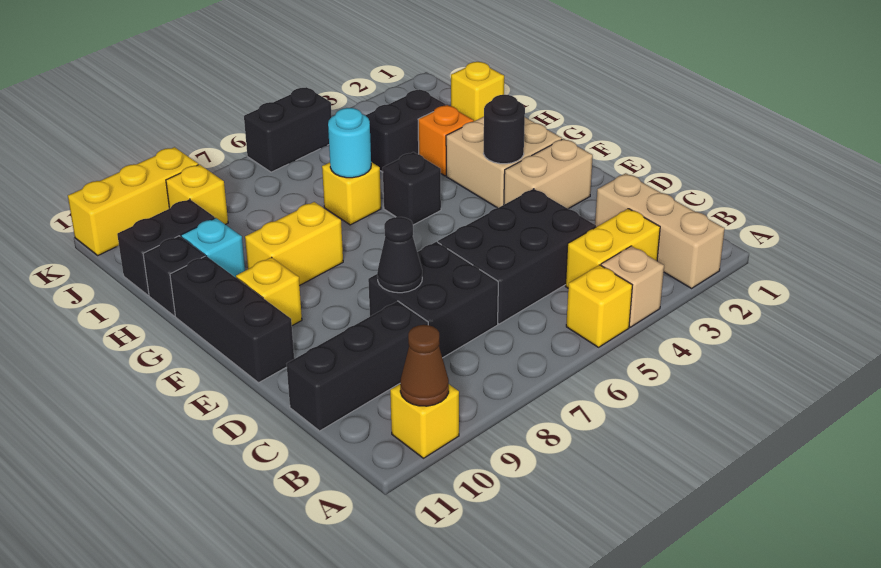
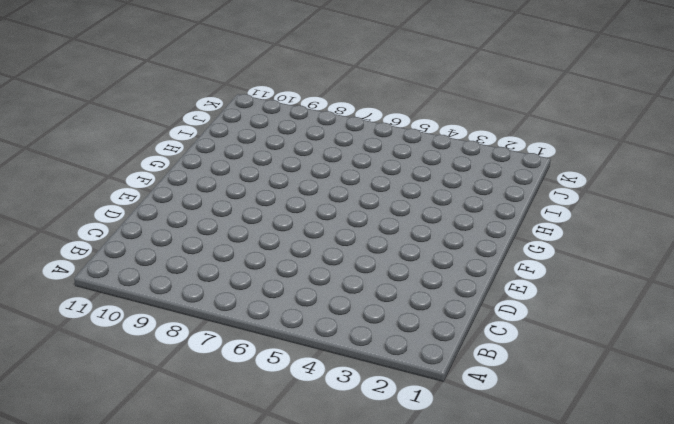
none -> tan 1x3 brick [595,173,725,288]
none -> tan 1x1 brick [601,246,664,327]
none -> yellow 1x1 brick [566,265,632,347]

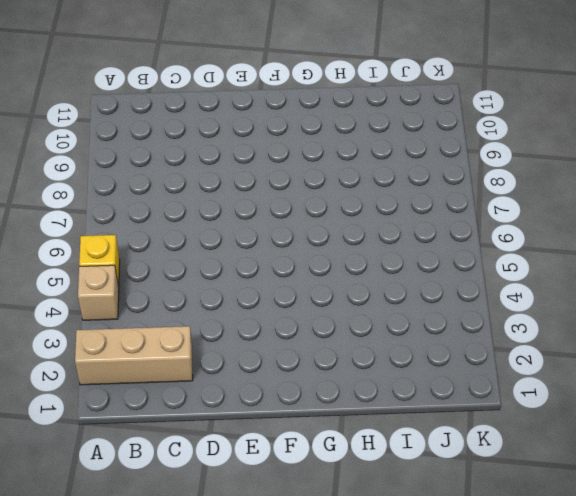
none -> yellow 1x1 brick [390,384,459,458]
none -> yellow 1x2 brick [565,209,660,288]
none -> black 2x3 brick [438,189,596,324]

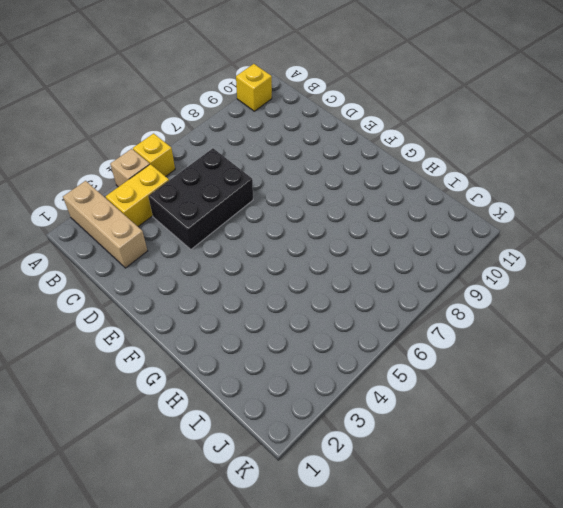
none -> black 2x2 brick [368,242,498,358]
none -> black 1x3 brick [287,301,428,431]
none -> tan 1x2 brick [504,139,593,209]

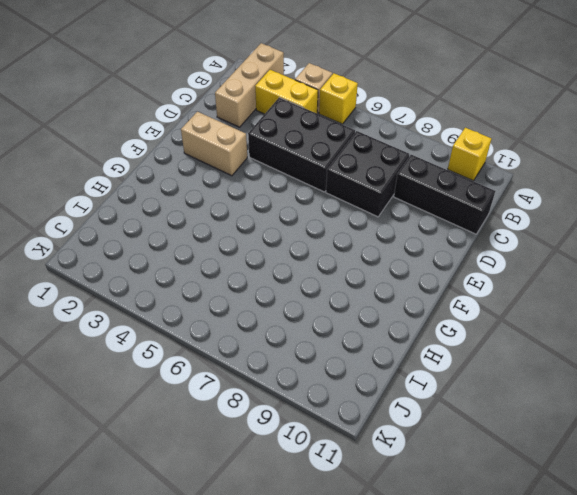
none -> black 1x3 brick [170,256,294,383]
none -> tan 2x2 brick [446,117,562,208]
none -> yellow 1x1 brick [236,257,302,326]

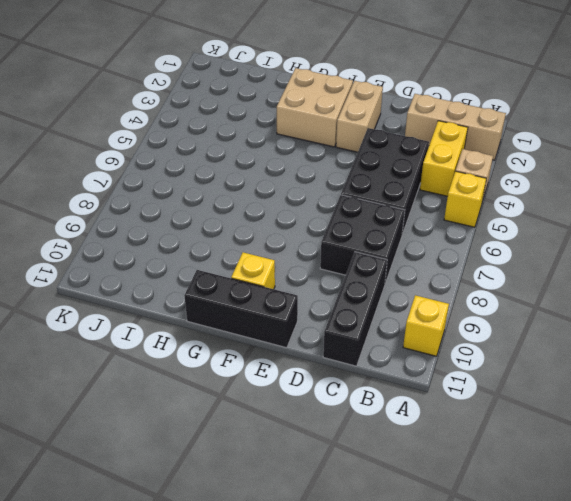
none -> black 1x1 brick [383,152,441,225]
none -> yellow 1x2 brick [245,202,343,286]
none -> orange 1x1 brick [418,105,474,176]

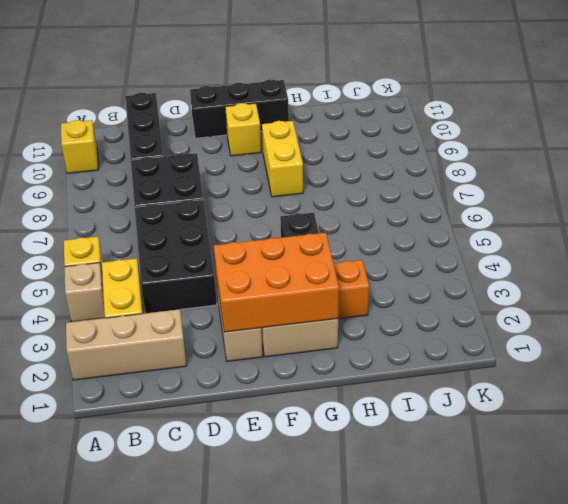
orange 2x3 brick [214,233,339,332] -> black 1x1 round brick [484,95,525,164]
none -> yellow 1x1 brick [322,162,381,225]
none -> cyan 1x1 brick [181,218,245,278]
none -> black 1x1 brick [143,236,205,316]

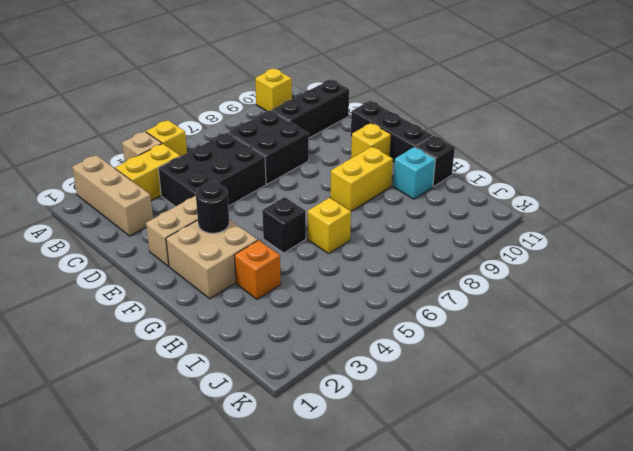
none -> yellow 1x1 brick [451,62,504,121]
none -> black 1x2 brick [365,90,446,172]
none -> black 1x2 brick [117,199,215,295]

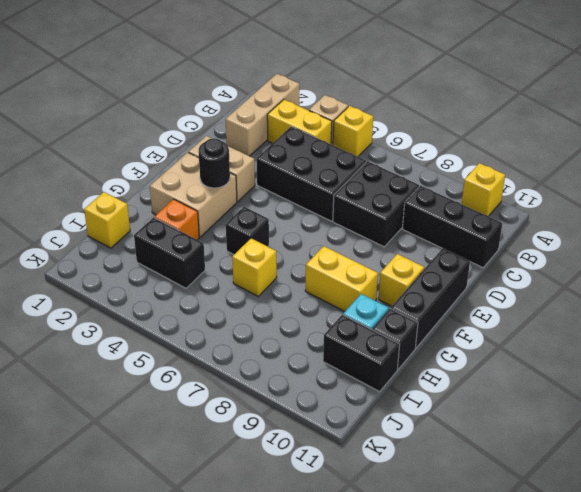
none -> yellow 1x1 brick [166,164,228,225]
none -> black 1x2 brick [244,87,332,172]
none -> yellow 1x3 brick [68,147,198,255]

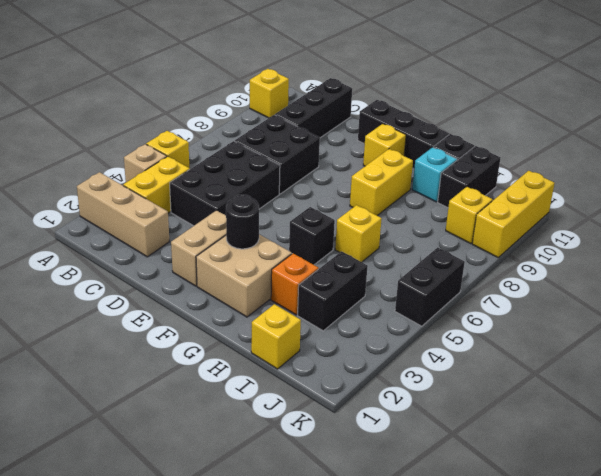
none -> brown 1x1 cone [400,325,449,406]
none -> black 1x1 cone [377,217,422,293]
none -> cyan 1x1 round brick [328,108,371,178]

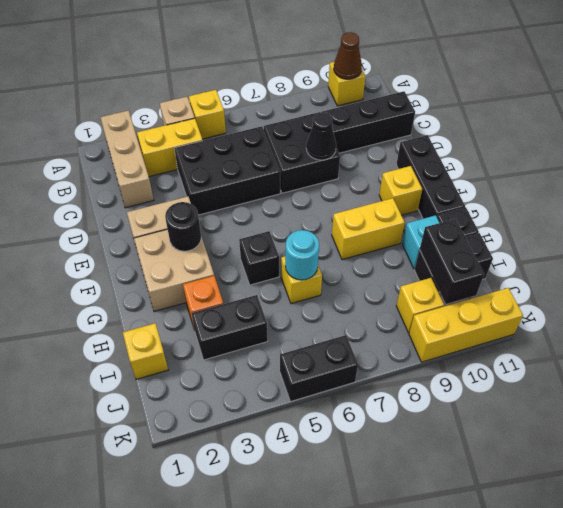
black 1x2 brick [420,219,484,304] -> none

